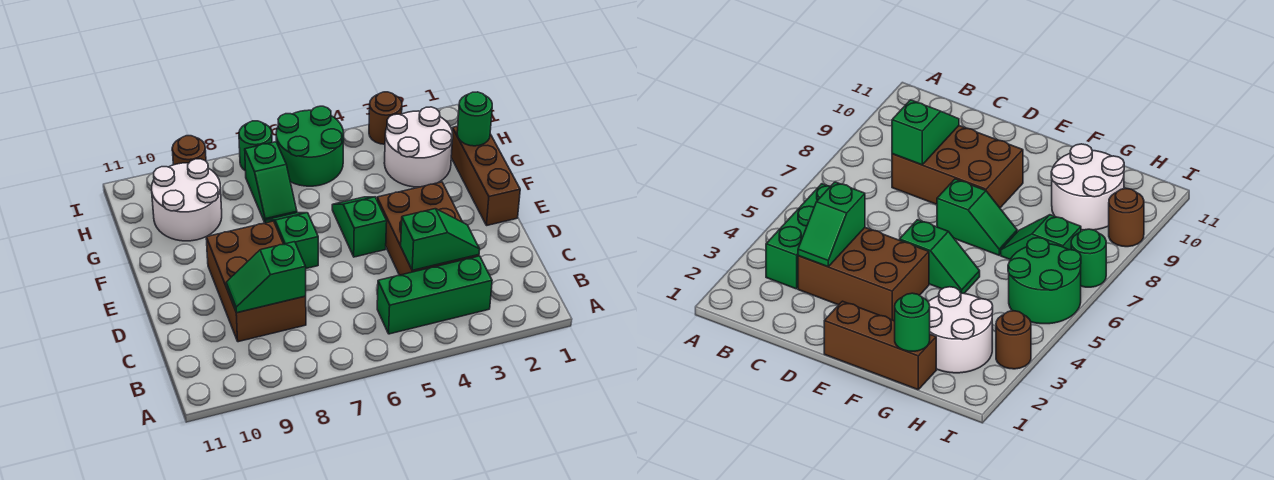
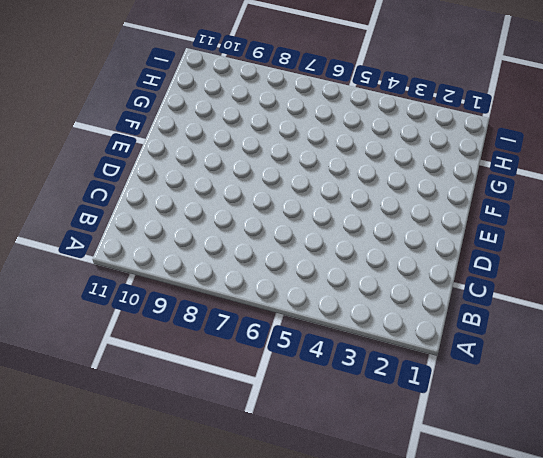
none -> green 1x3 brick [377,256,492,334]
none -> brown 2x3 brick [377,182,479,275]
none -> brown 2x3 brick [206,221,306,342]

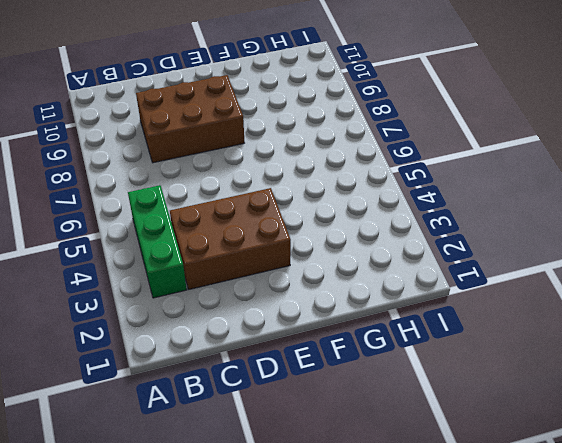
none -> brown 1x3 brick [451,126,520,225]
none -> green 1x2 slope [332,197,387,257]
none -> green 1x2 slope [266,213,318,268]

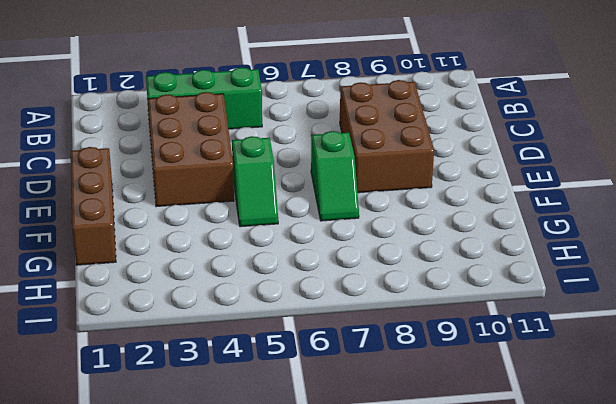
none -> white 2x2 round brick [384,107,453,187]
none -> green 1x2 slope [245,142,297,223]
none -> white 2x2 round brick [152,159,222,241]

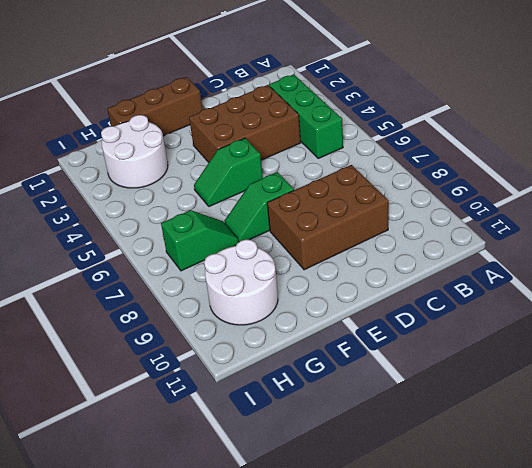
none -> green 2x2 round brick [276,106,344,186]
none -> brown 1x1 round brick [369,92,402,144]
none -> green 1x1 round brick [239,121,272,171]

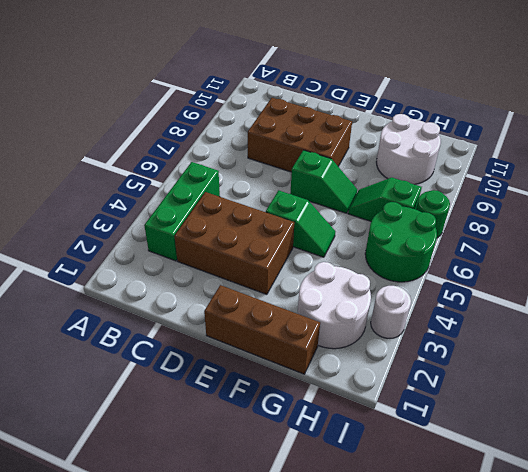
white 1x1 round brick [371,286,411,338] -> brown 1x1 round brick [369,92,402,144]
none -> brown 1x1 round brick [172,136,206,165]
none -> green 1x2 slope [401,209,480,270]
none -> green 1x2 slope [226,242,306,313]

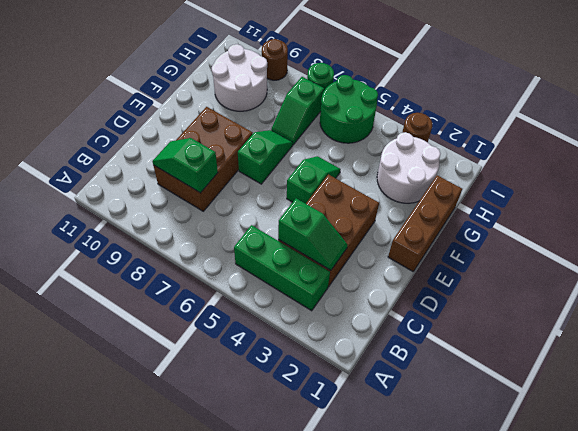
none -> green 1x1 round brick [457,92,492,146]

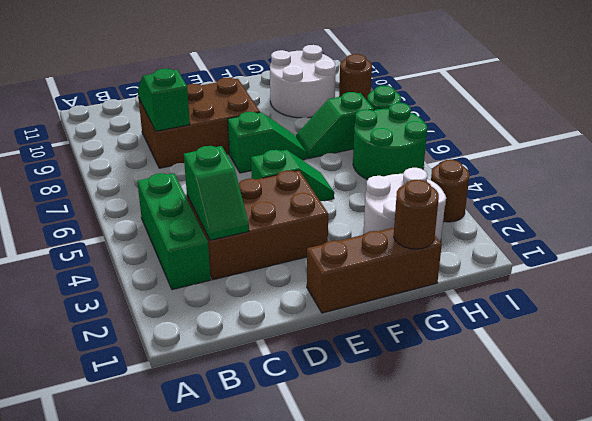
brown 1x1 round brick [394,180,439,249] -> green 1x1 round brick [457,92,492,146]

